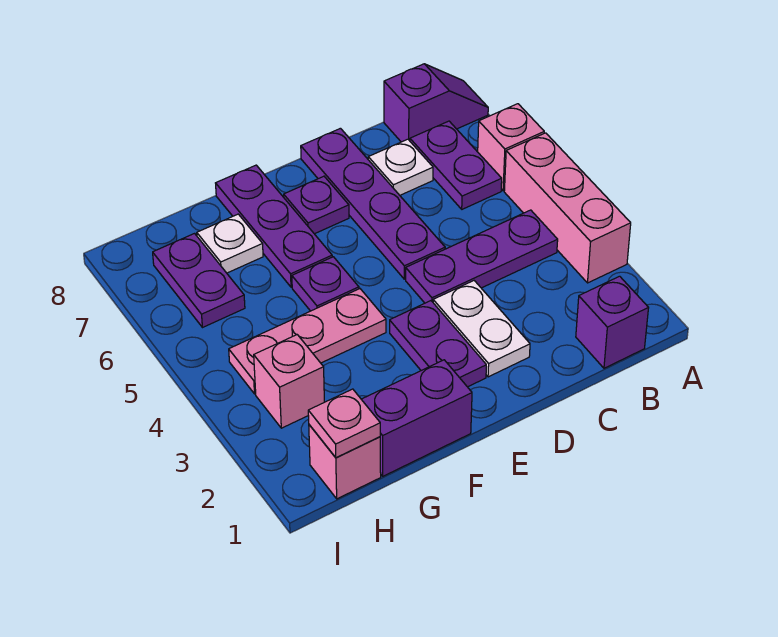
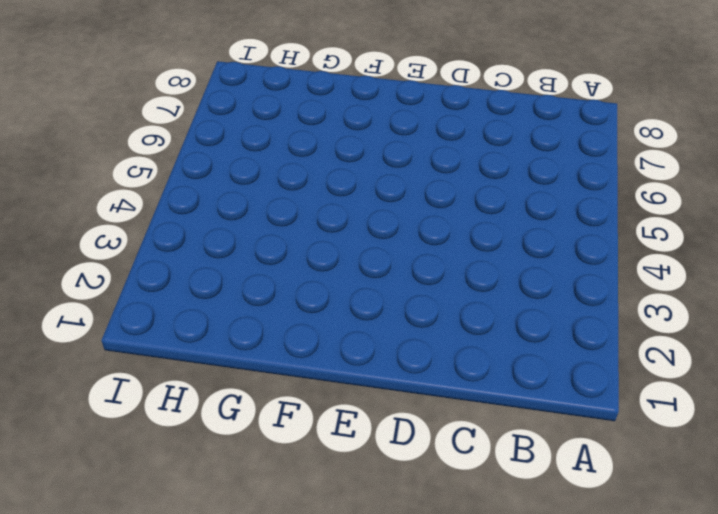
none -> pink 1x3 brick [504,133,631,283]
none -> pink 1x1 brick [478,104,544,191]
none -> purple 1x2 slope [384,64,488,142]

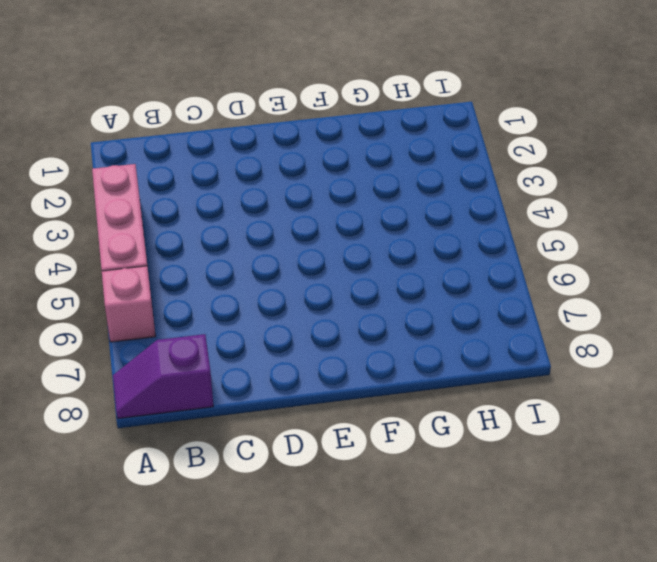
none -> purple 1x1 brick [576,276,648,368]
none -> purple 1x3 plate [406,210,558,303]
none -> purple 1x2 plate [410,121,502,209]

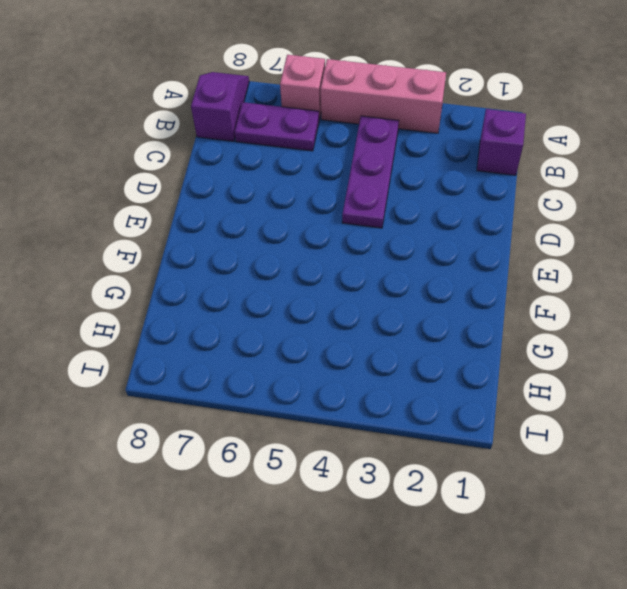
none -> white 1x1 plate [368,139,433,195]
none -> white 1x2 plate [433,281,530,377]
none -> purple 1x4 plate [301,128,445,279]

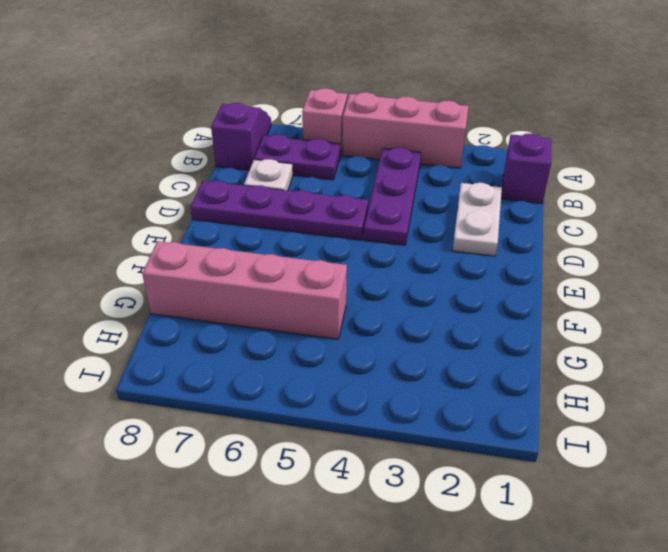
white 1x2 plate [452,183,502,256] -> white 1x2 plate turned to [433,281,530,377]
pink 1x4 brick [142,241,347,339] -> white 1x1 plate [197,214,263,273]
none -> purple 1x2 plate [390,301,486,387]
none -> purple 1x1 plate [284,176,349,234]
none -> purple 1x2 brick [361,360,472,476]

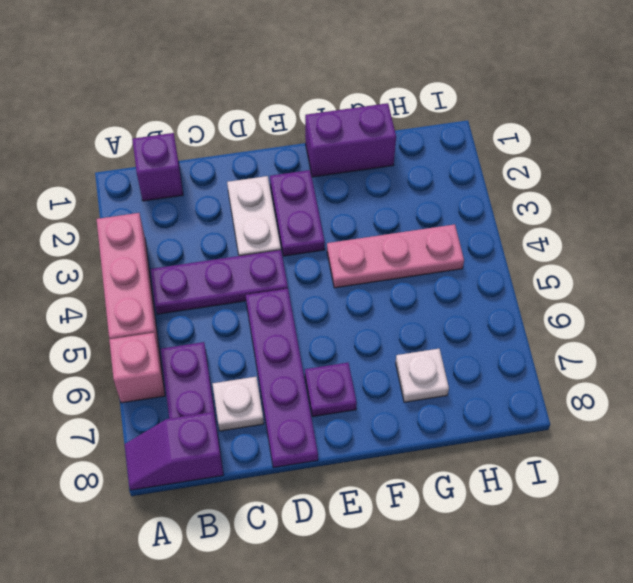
none -> purple 1x1 plate [292,257,359,311]
none -> purple 1x3 plate [216,165,332,287]
none -> pink 1x1 brick [309,425,381,499]

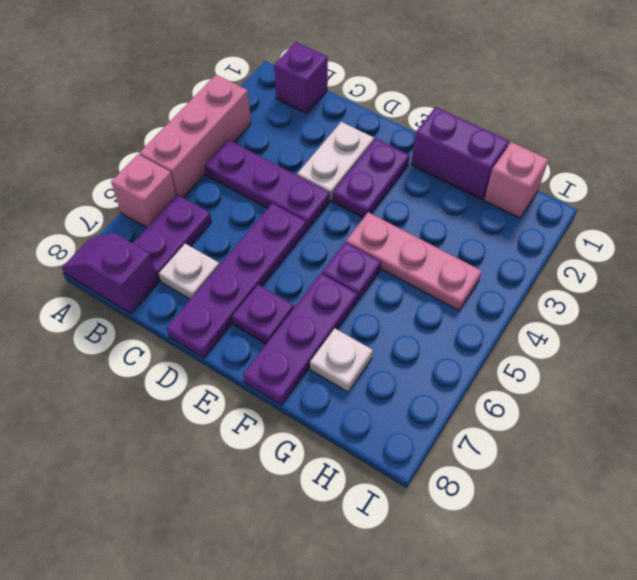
none -> pink 1x1 brick [254,335,324,428]
none -> purple 1x2 plate [153,234,245,328]
none -> pink 1x1 plate [308,389,380,458]

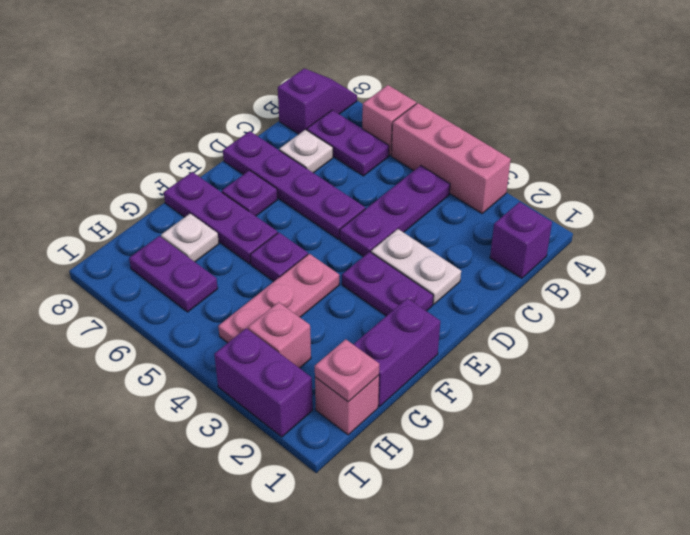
purple 1x2 brick [214,328,313,437] -> none

